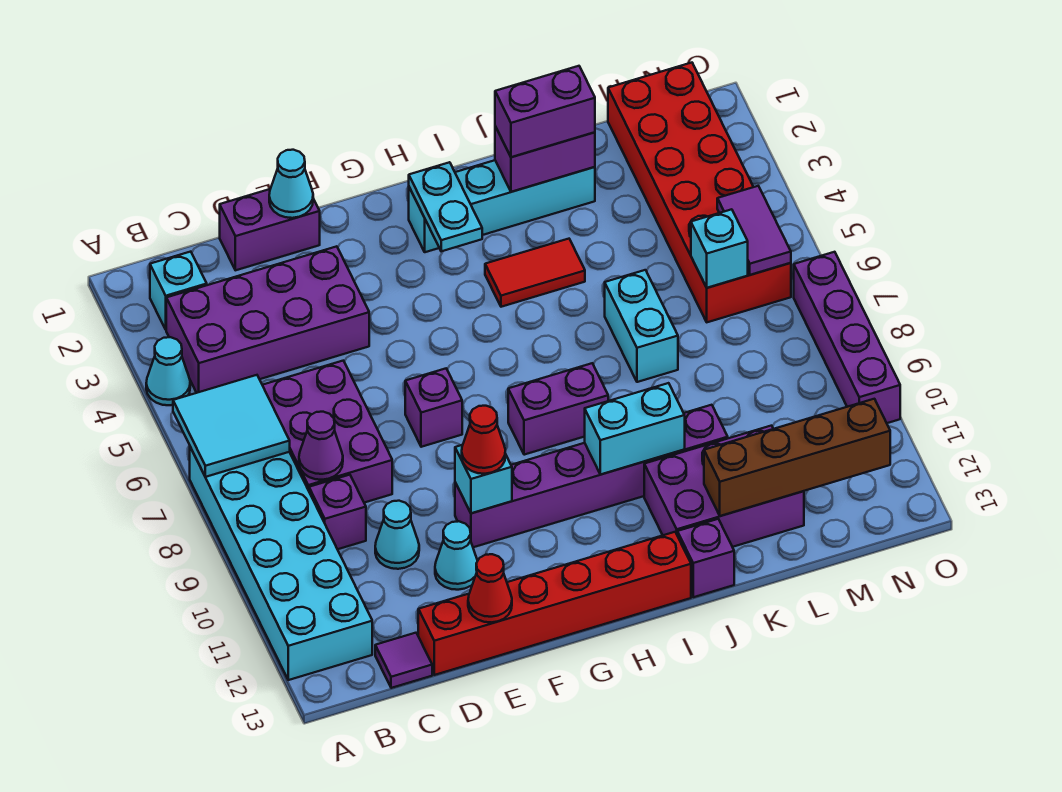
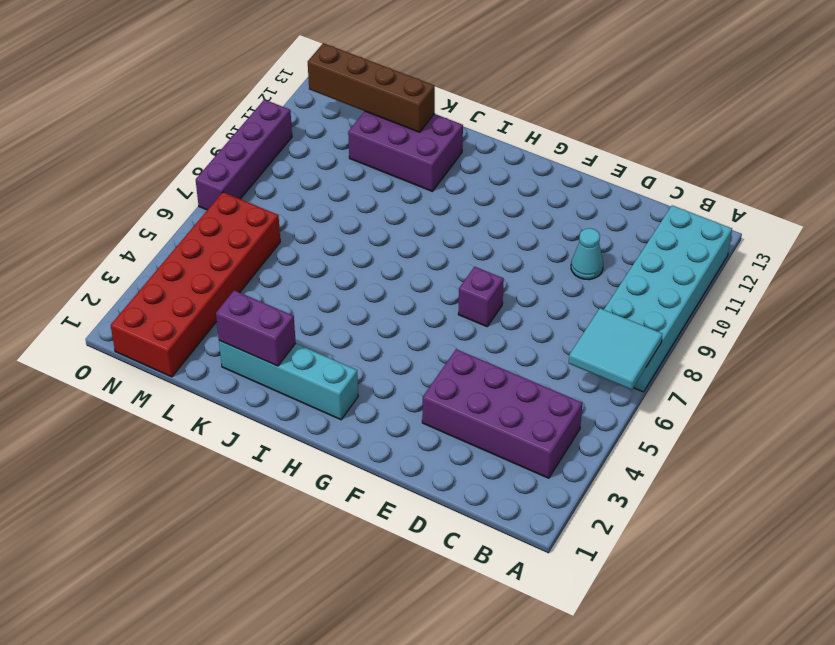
none -> cyan 1x1 cone [146,337,190,405]
none -> cyan 1x1 brick [150,252,207,329]
none -> purple 2x3 brick [263,361,392,503]
none -> purple 1x1 brick [309,475,366,549]

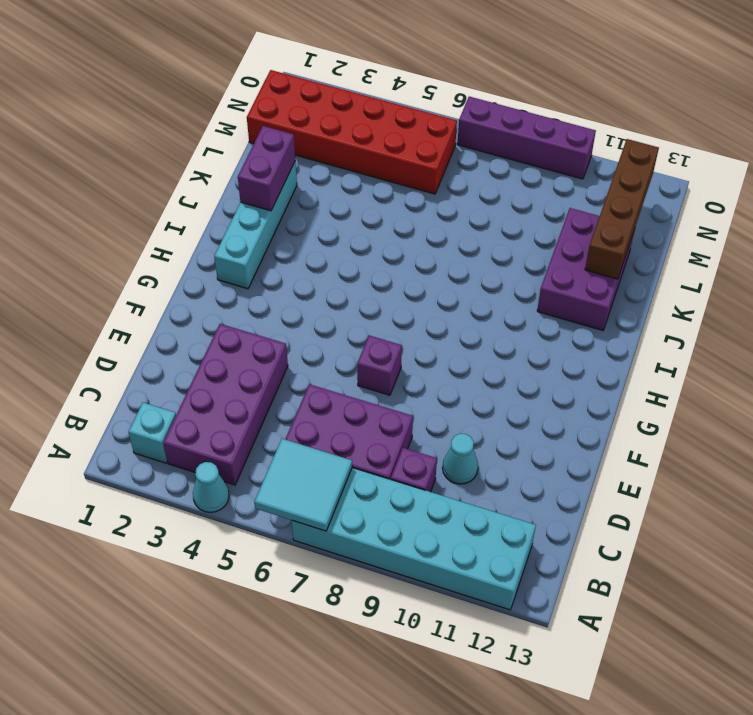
none -> purple 1x1 tile [375,633,432,688]
none -> purple 1x2 brick [220,189,320,270]
none -> red 1x6 brick [418,532,691,675]
none -> cyan 1x1 cone [435,521,477,590]

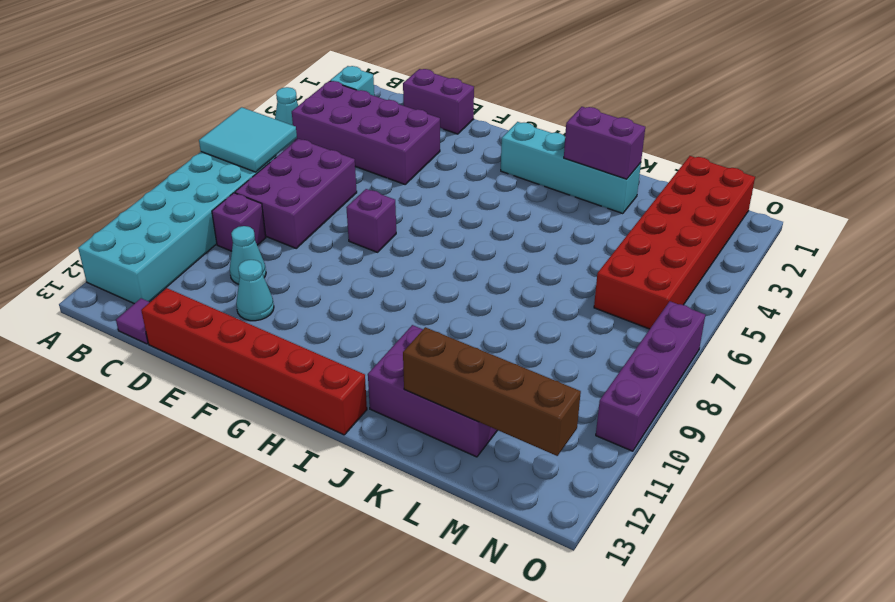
none -> purple 1x6 brick [455,405,728,547]
none -> purple 1x2 brick [508,363,608,455]
none -> red 1x2 tile [485,239,585,307]
none -> purple 1x1 brick [677,519,734,597]

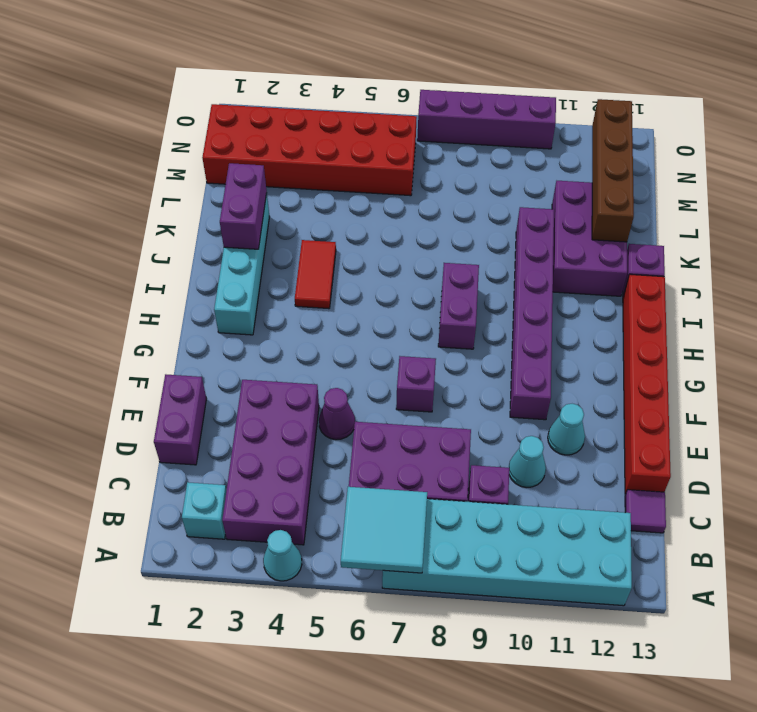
purple 1x1 cone [319,388,355,440] -> purple 1x1 cone moved to [299,412,343,480]
none -> cyan 1x2 brick [605,270,678,382]
none -> cyan 1x1 cone [269,150,313,218]
none -> red 1x1 cone [468,554,512,622]
none -> cyan 1x1 brick [455,445,512,513]

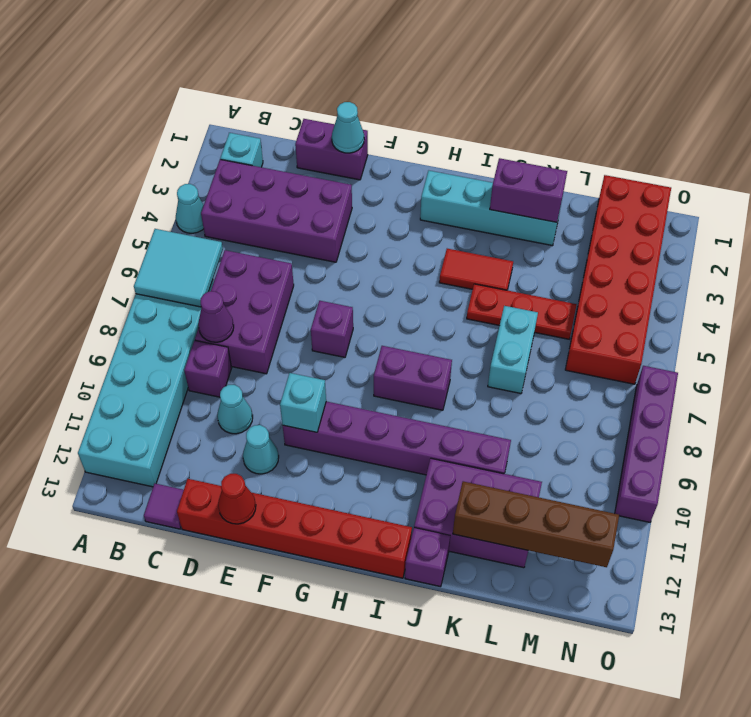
red 1x3 plate [467,284,577,339] -> none
none -> cyan 1x2 plate [409,162,482,251]
none -> cyan 1x2 brick [585,383,685,474]
none -> cyan 1x1 brick [691,209,748,288]
none -> purple 1x2 tile [717,186,791,275]

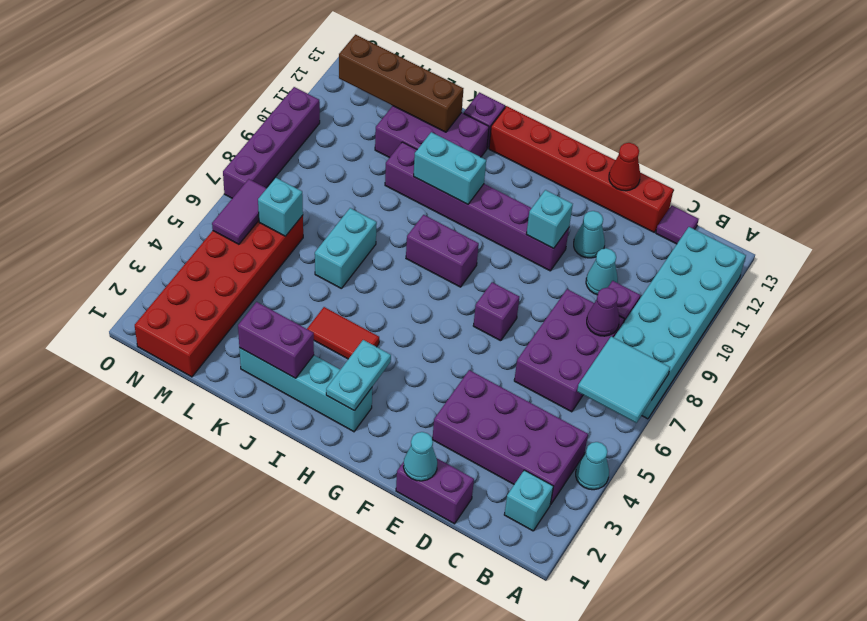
none -> red 1x1 cone [462,406,505,474]
none -> purple 1x2 brick [495,66,595,157]

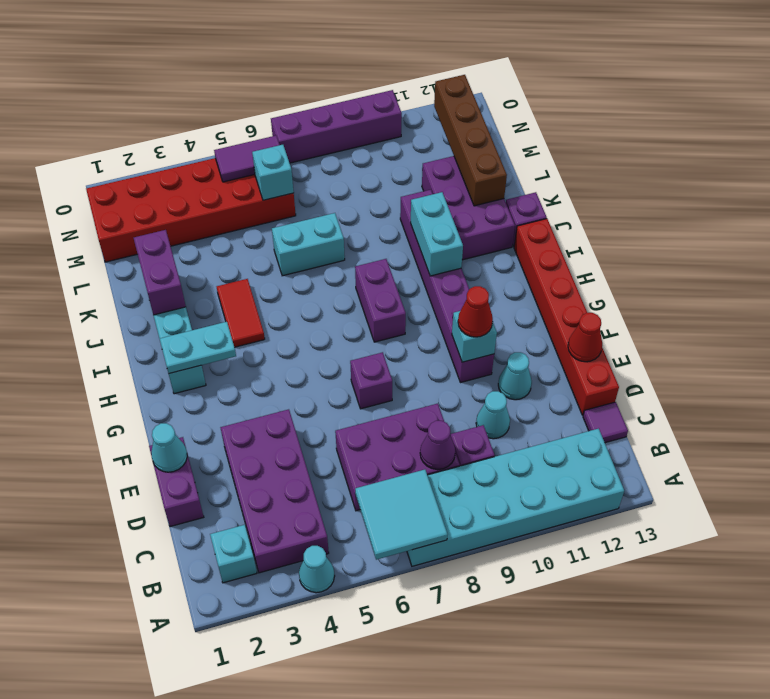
none -> purple 1x2 brick [495,66,595,157]

